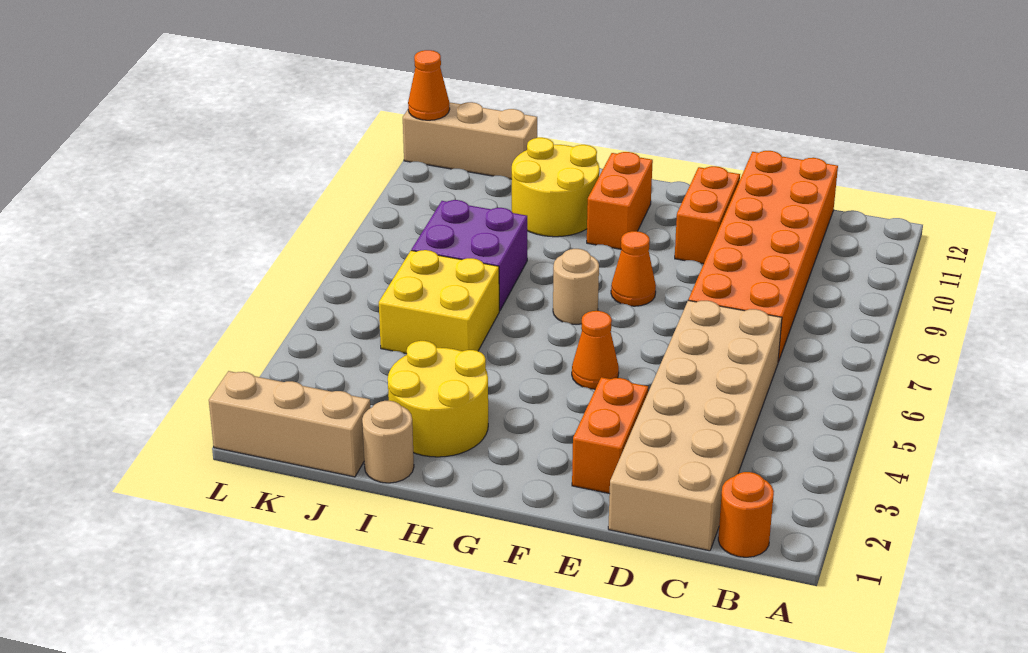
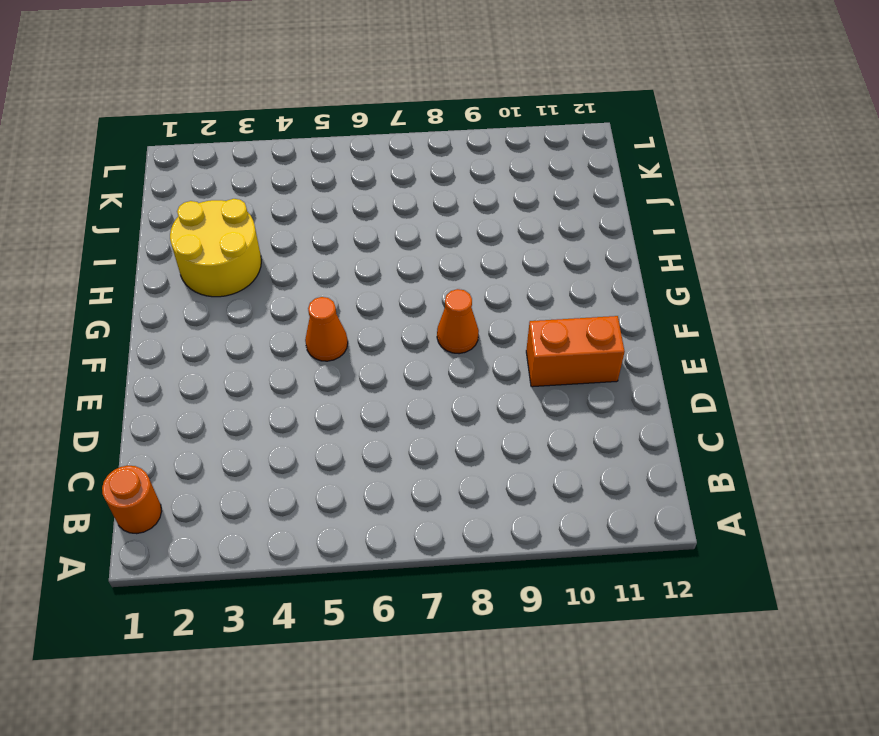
none -> tan 2x6 brick [608,300,782,551]
none -> orange 2x6 brick [689,151,838,362]
none -> orange 1x2 brick [572,377,648,494]

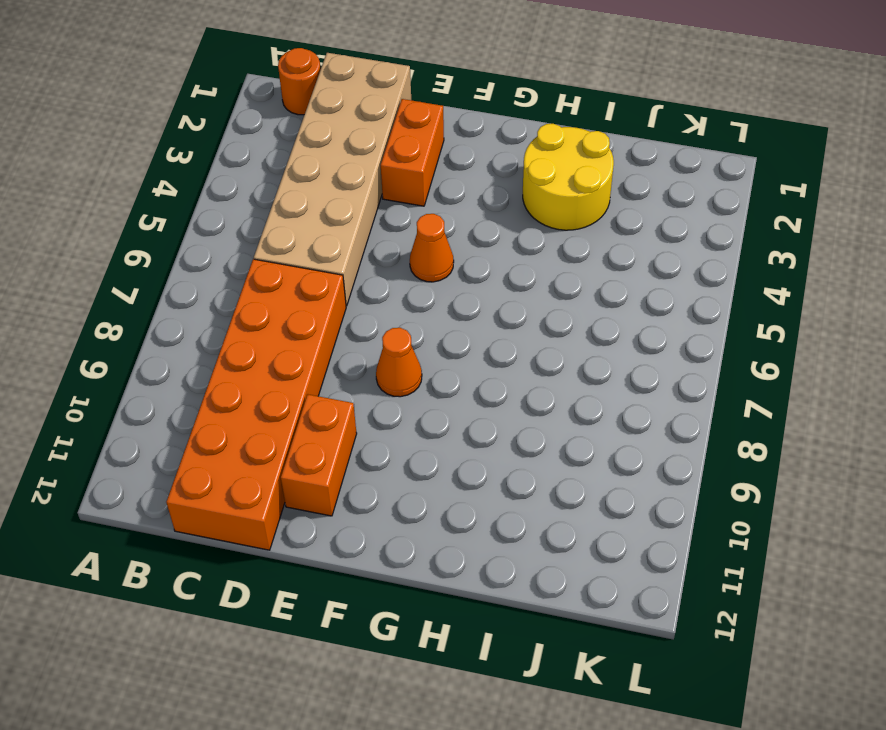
none -> tan 1x1 round brick [553,249,599,324]
none -> orange 1x2 brick [587,152,653,249]
none -> yellow 2x2 round brick [512,138,599,237]

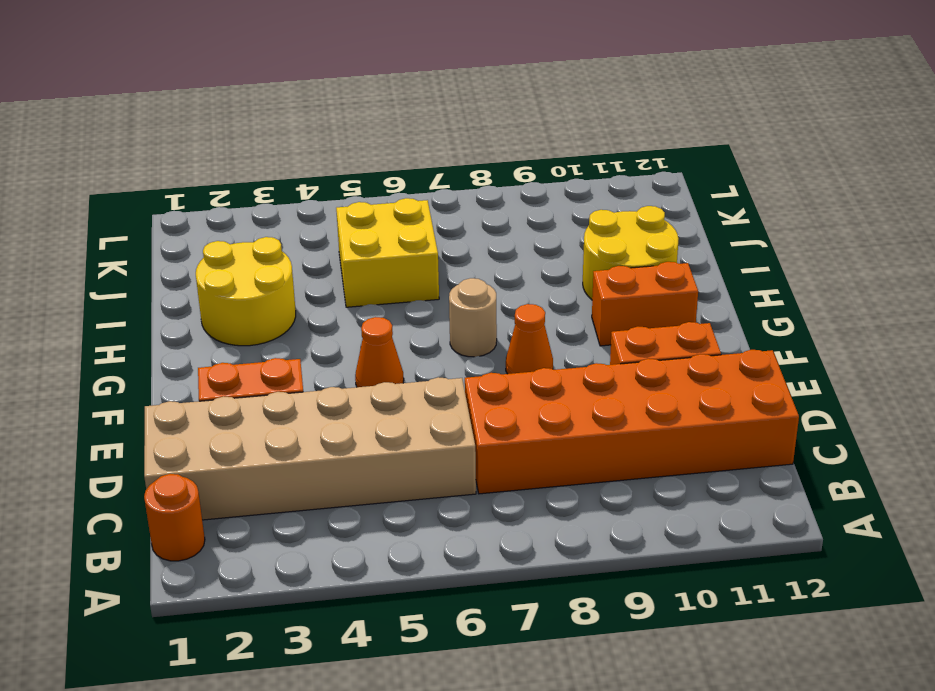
none -> tan 1x1 round brick [362,401,414,483]
none -> purple 2x2 brick [412,200,527,311]
none -> tan 1x3 brick [209,371,371,477]

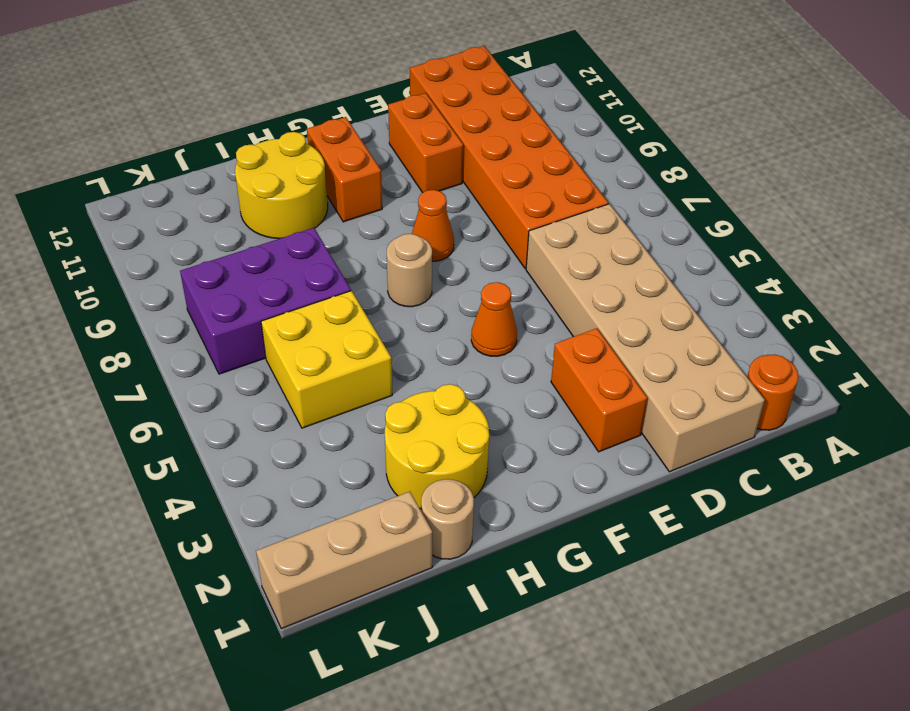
purple 2x3 brick [180,228,351,374] -> purple 2x2 brick [412,200,527,311]
none -> tan 1x3 brick [403,102,537,179]
none -> orange 1x1 cone [408,50,450,120]

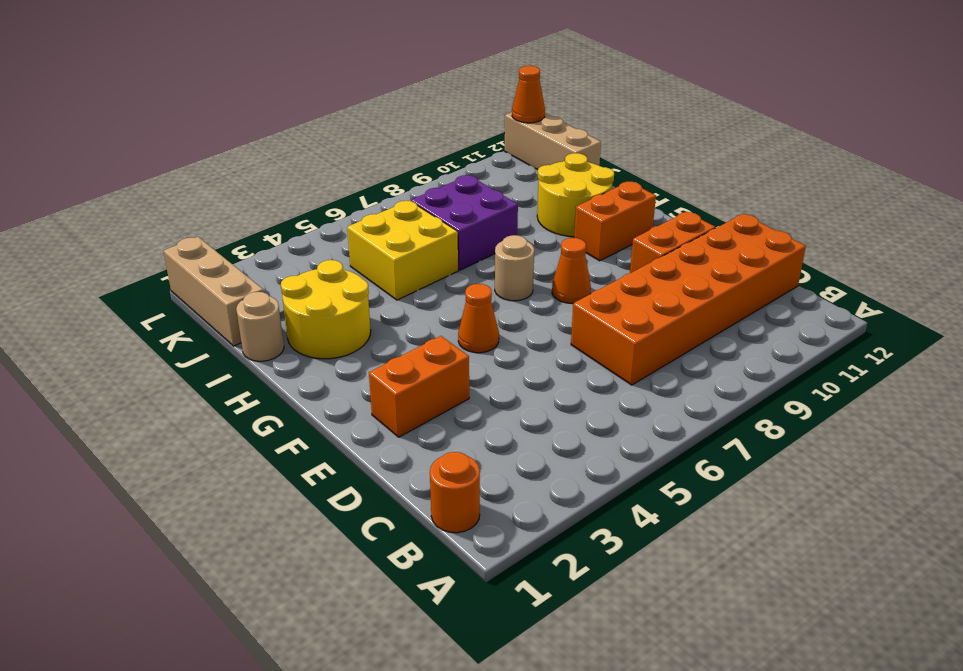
none -> tan 2x6 brick [608,300,782,551]

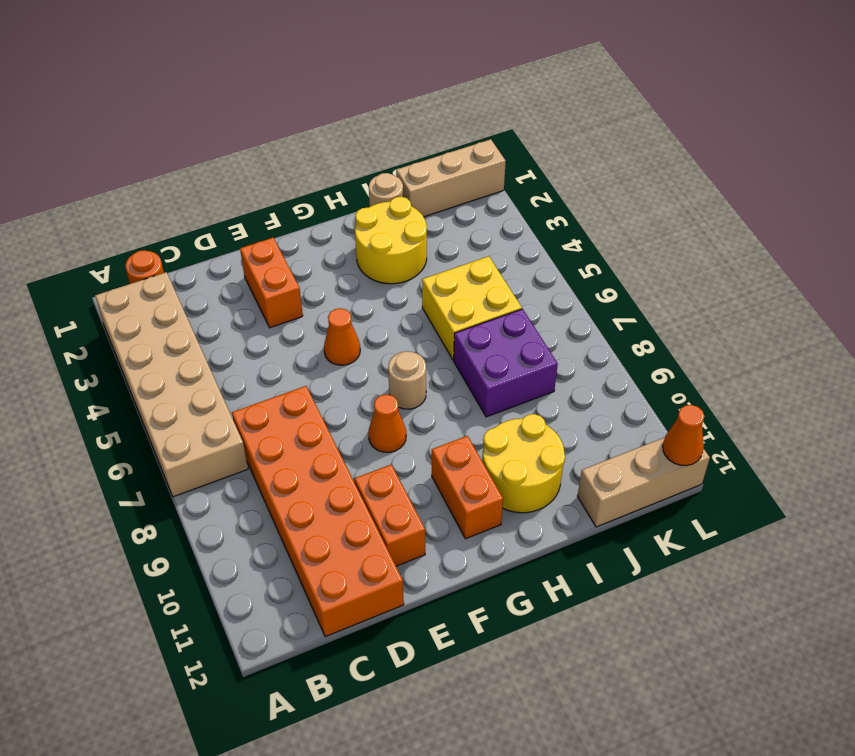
tan 2x6 brick [95,272,248,497] -> tan 2x6 brick moved to [608,300,782,551]

